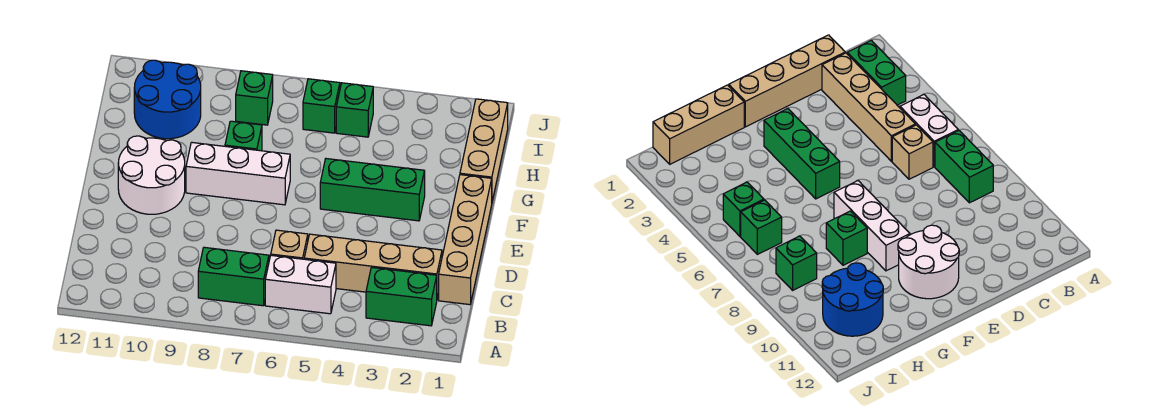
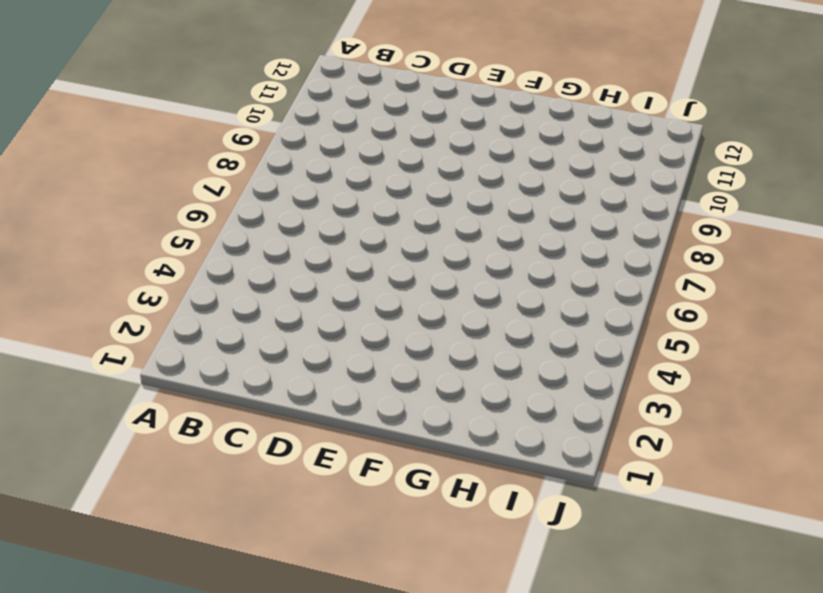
none -> green 1x2 brick [366,267,437,326]
none -> white 1x2 brick [265,255,336,314]
none -> green 1x2 brick [198,247,269,306]

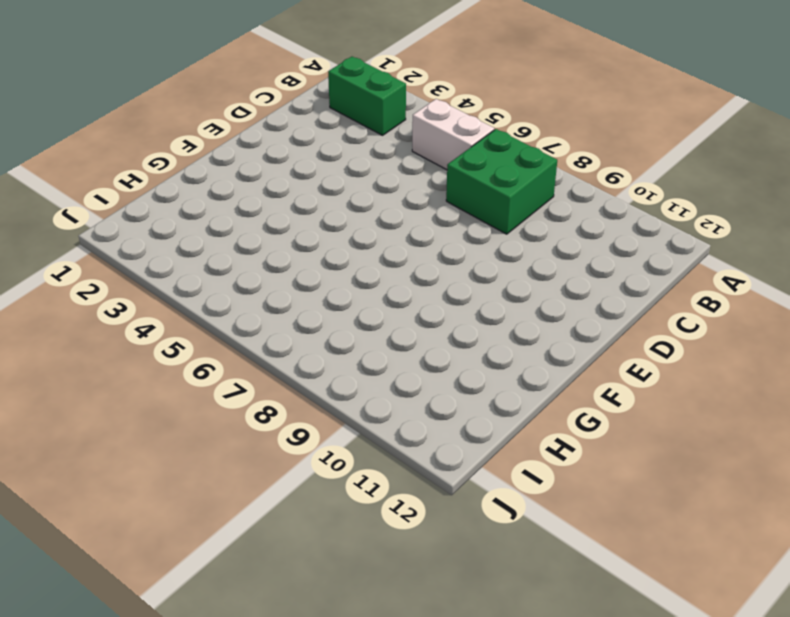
green 2x2 brick [446,129,557,234] -> green 1x2 brick [198,247,269,306]
none -> tan 1x4 brick [439,175,492,305]
none -> tan 1x4 brick [304,234,442,298]
none -> tan 1x1 brick [271,230,308,259]

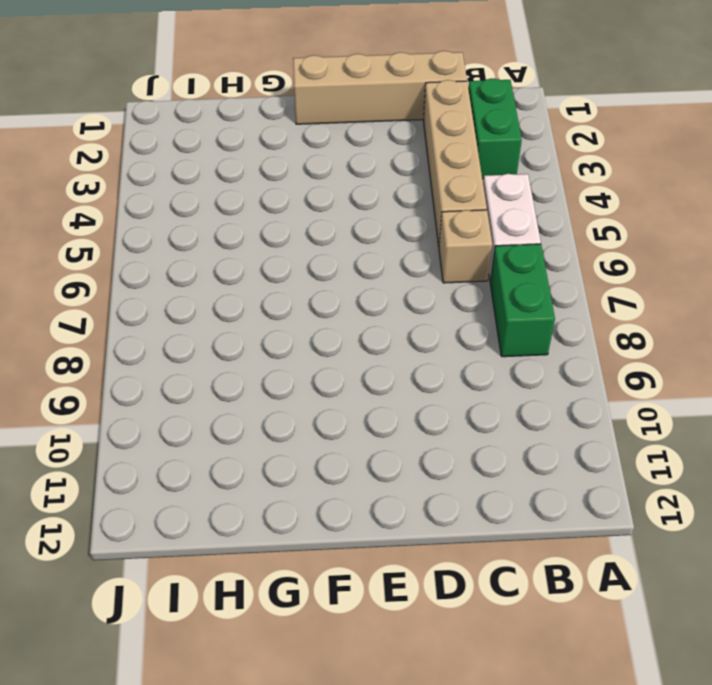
none -> white 2x2 round brick [118,136,185,214]
none -> green 1x3 brick [320,159,425,221]
none -> white 1x3 brick [186,142,290,205]

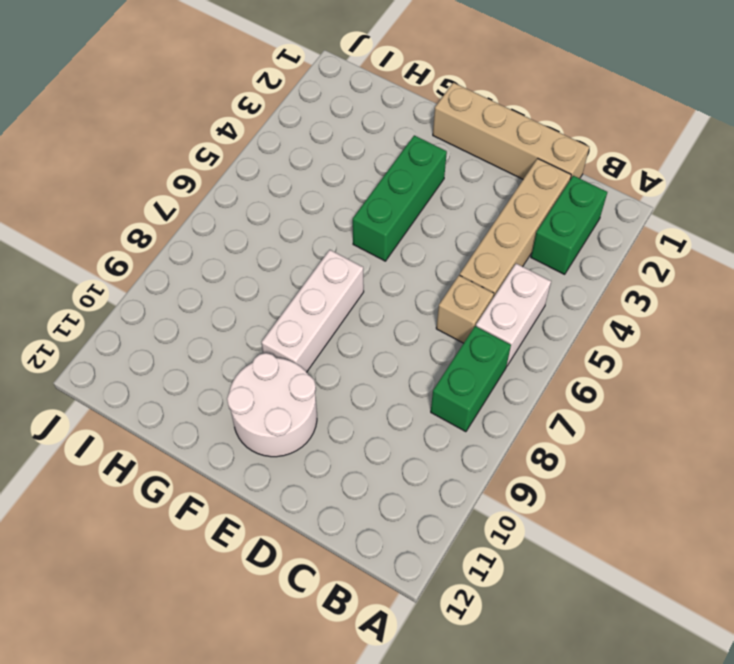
none -> tan 1x3 brick [460,99,508,201]
none -> green 1x1 brick [225,121,262,151]
none -> blue 2x2 round brick [134,60,201,139]

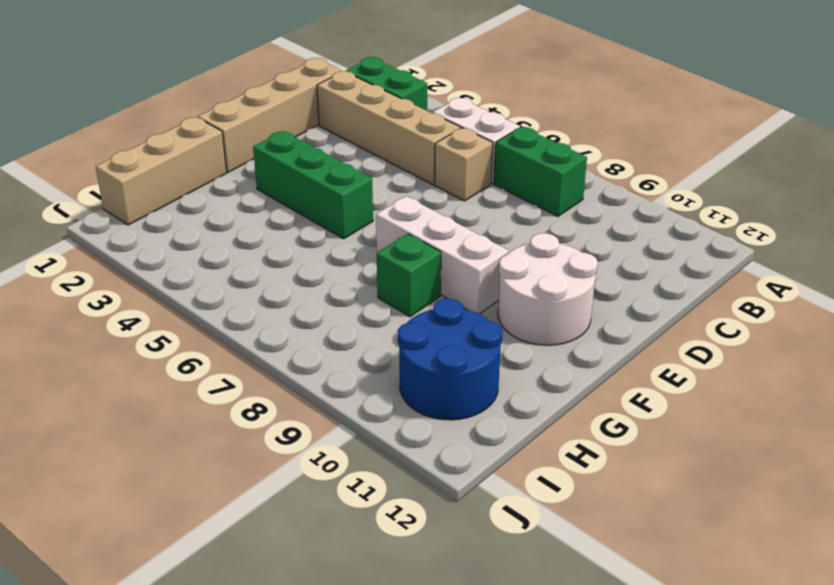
none -> green 1x1 brick [336,83,373,137]
none -> green 1x1 brick [303,79,340,133]
none -> green 1x1 brick [236,71,273,125]

